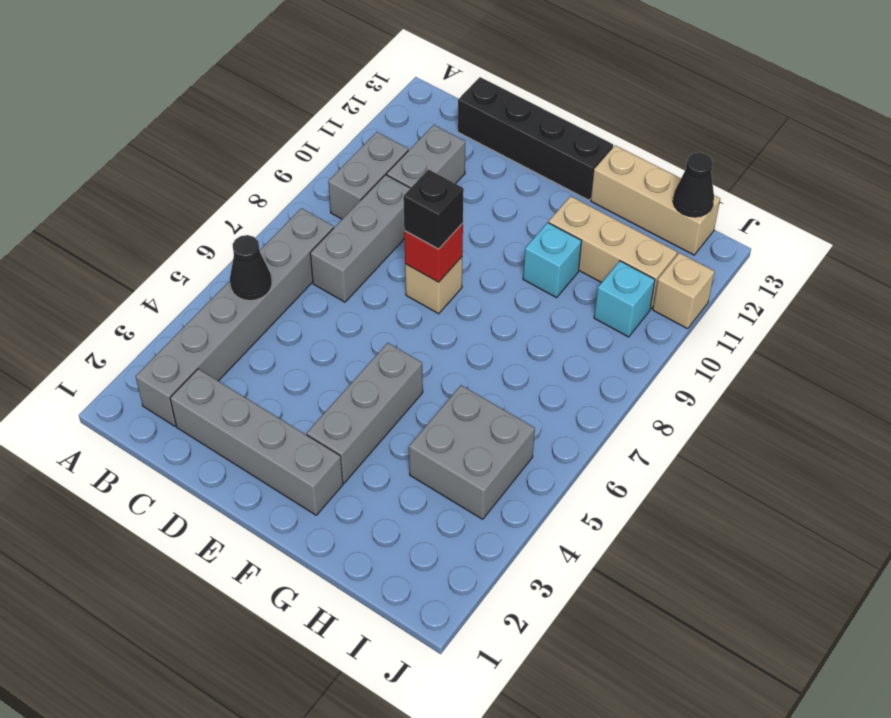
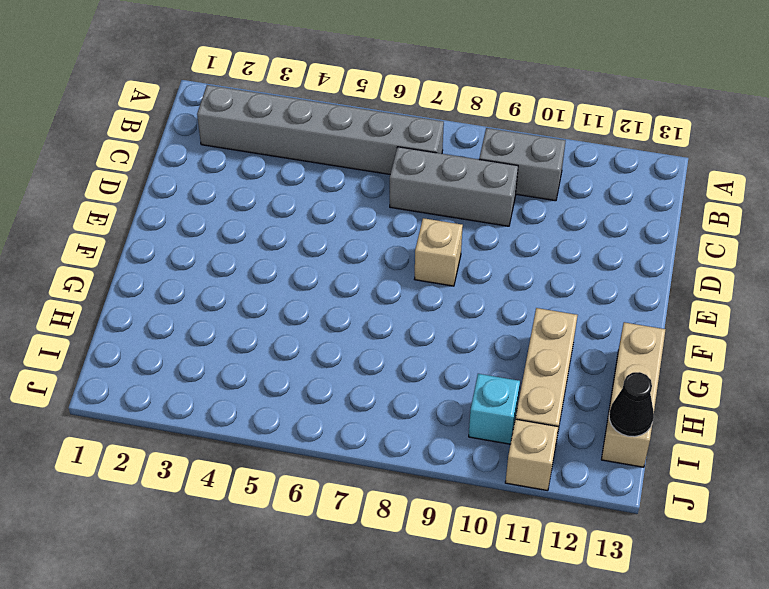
none -> grey 1x4 brick [170,369,343,515]
none -> grey 1x2 brick [387,125,465,188]
none -> black 1x4 brick [458,77,613,200]

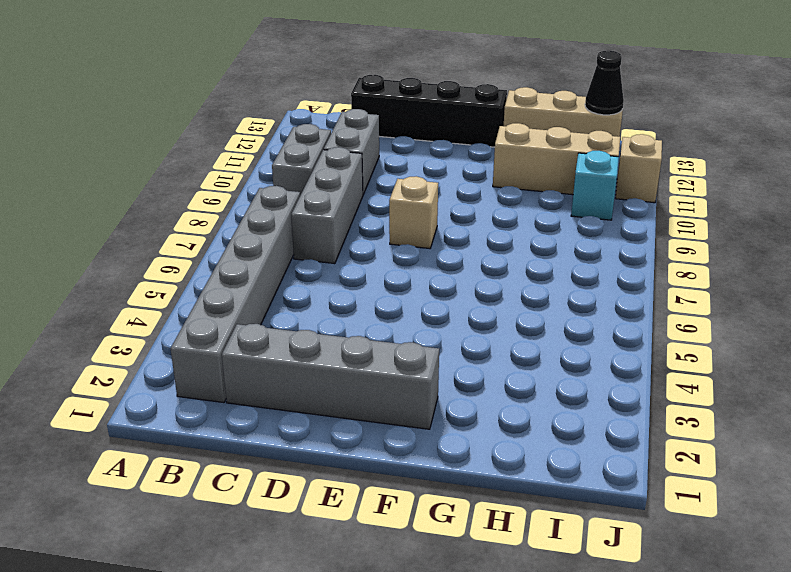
none -> grey 1x3 brick [307,343,423,483]
none -> cyan 1x1 brick [523,222,582,298]
none -> grey 2x2 brick [409,385,535,519]

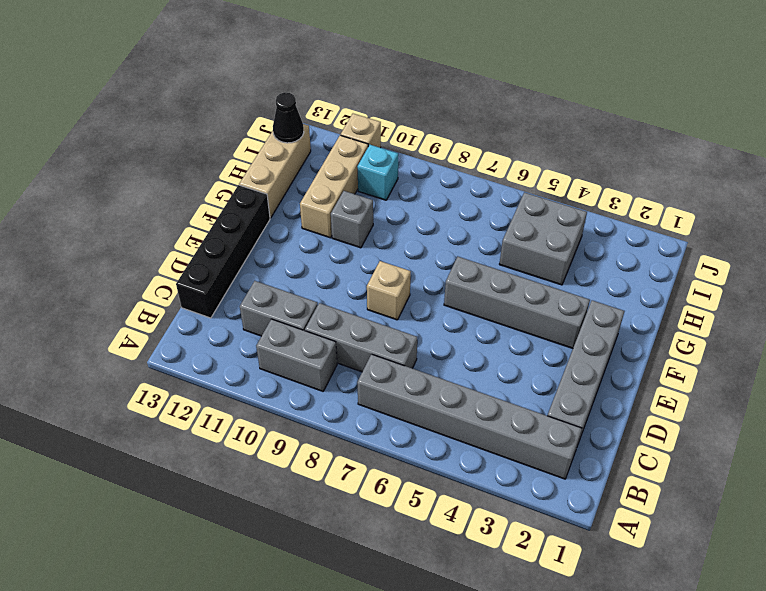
grey 1x4 brick [444,257,590,348] -> grey 1x3 brick [307,343,423,483]
grey 1x1 brick [331,191,373,248] -> cyan 1x1 brick [523,222,582,298]
none -> black 1x1 cone [230,235,272,301]
none -> red 1x1 brick [404,223,463,282]
none -> black 1x1 brick [403,169,464,249]

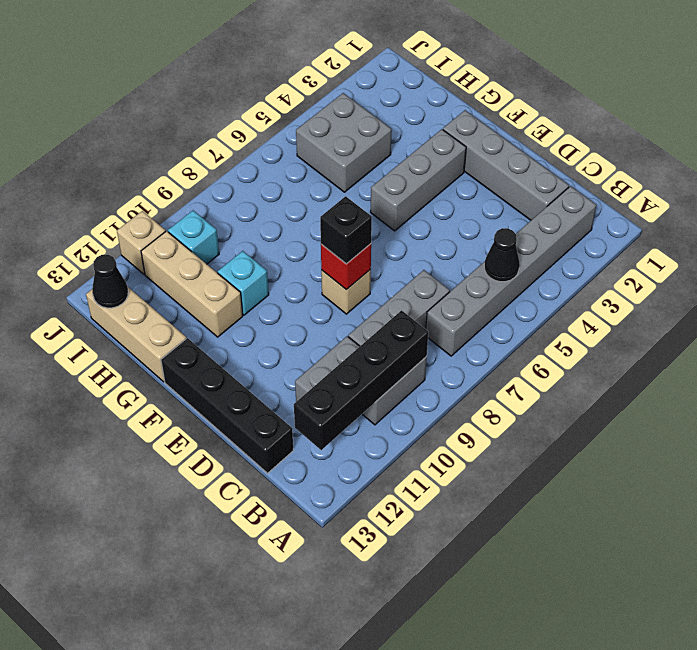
black 1x4 brick [294,310,428,450] -> none

